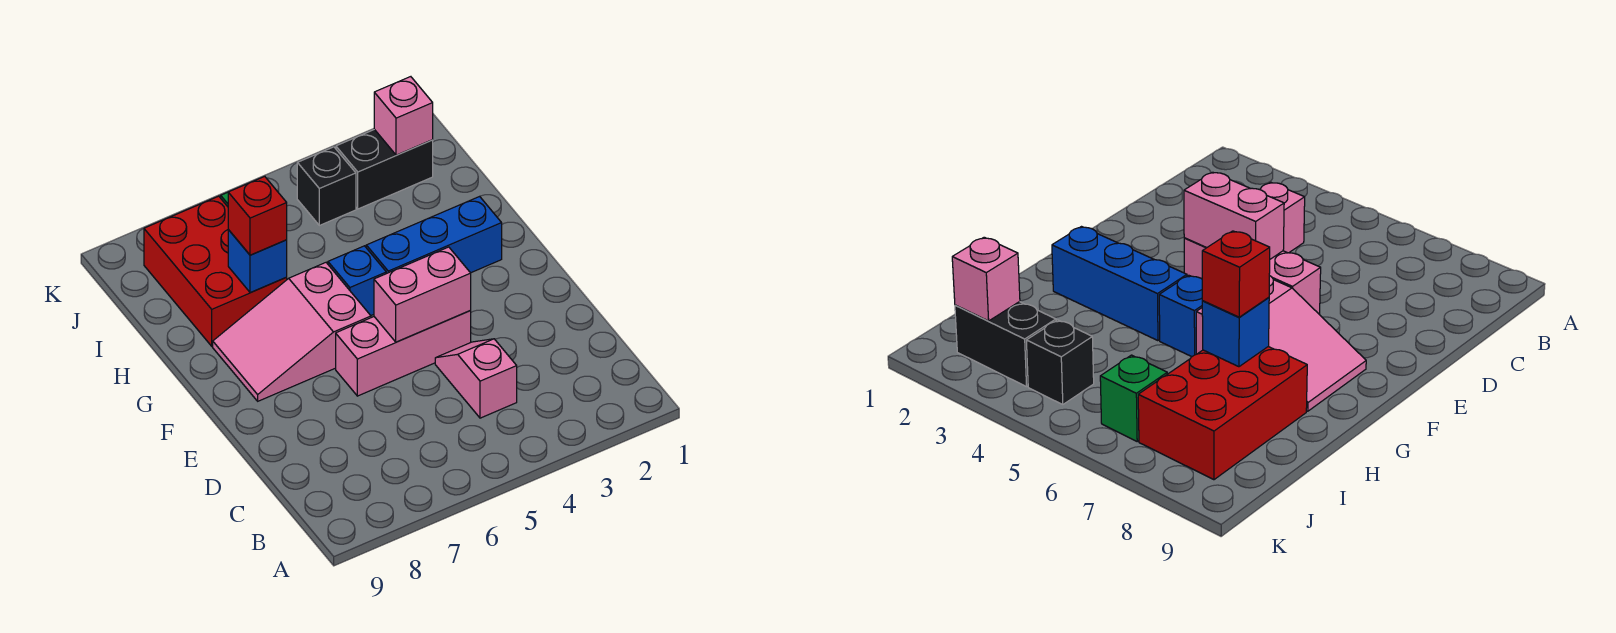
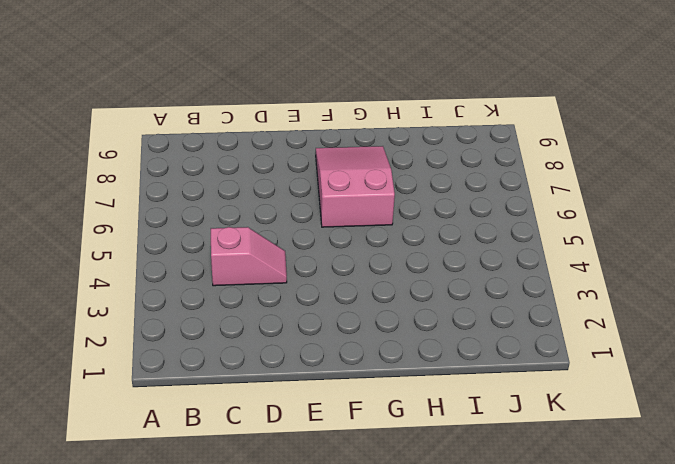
none -> pink 1x3 brick [336,311,471,396]
none -> blue 1x3 brick [366,197,502,274]
none -> blue 1x1 brick [328,246,386,315]

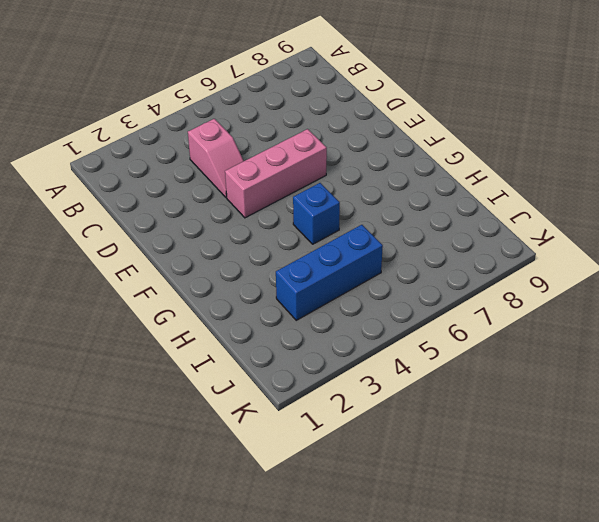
blue 1x3 brick [276,225,383,320] -> blue 1x3 brick moved to [366,197,502,274]
none -> pink 2x3 slope [213,263,371,401]
none -> red 2x3 brick [144,196,287,346]
none -> black 1x2 brick [336,129,433,209]

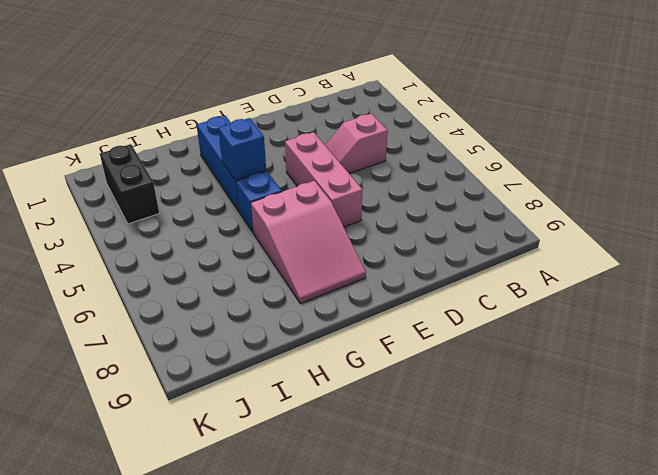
blue 1x1 brick [218,118,266,180] -> blue 1x1 brick moved to [228,230,287,293]
none -> red 2x3 brick [144,196,287,346]
none -> black 1x1 brick [297,147,356,225]
none -> green 1x1 brick [1100,355,1167,441]

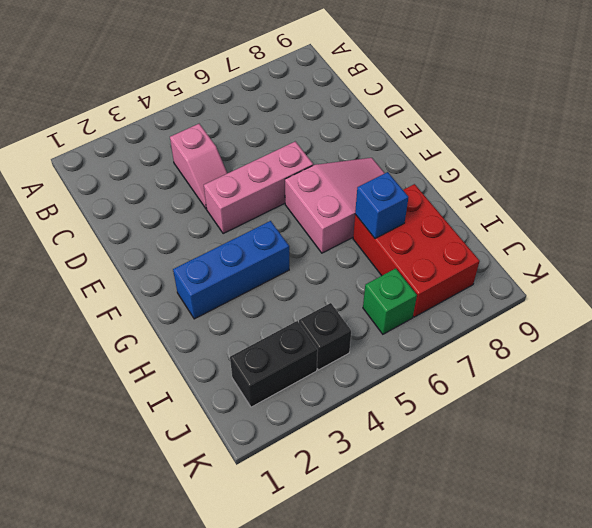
none -> blue 1x1 brick [328,246,386,315]
none -> pink 1x2 brick [374,247,471,342]
none -> pink 1x1 brick [374,77,433,155]

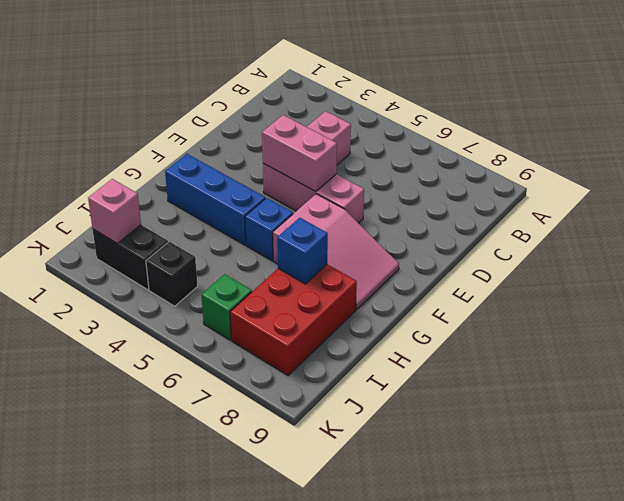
none -> red 1x1 brick [228,176,287,255]

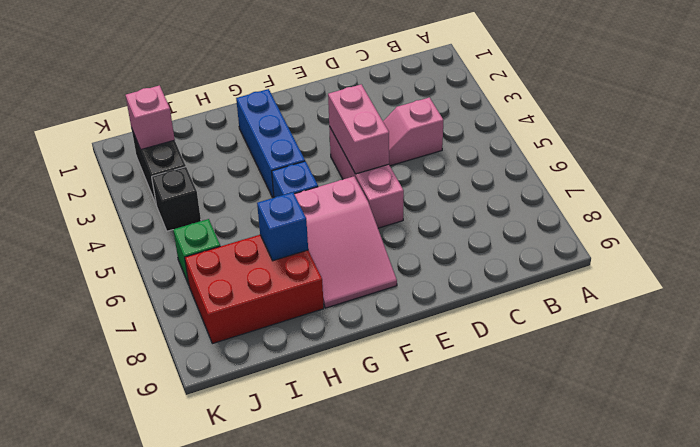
none -> red 1x1 brick [228,176,287,255]

